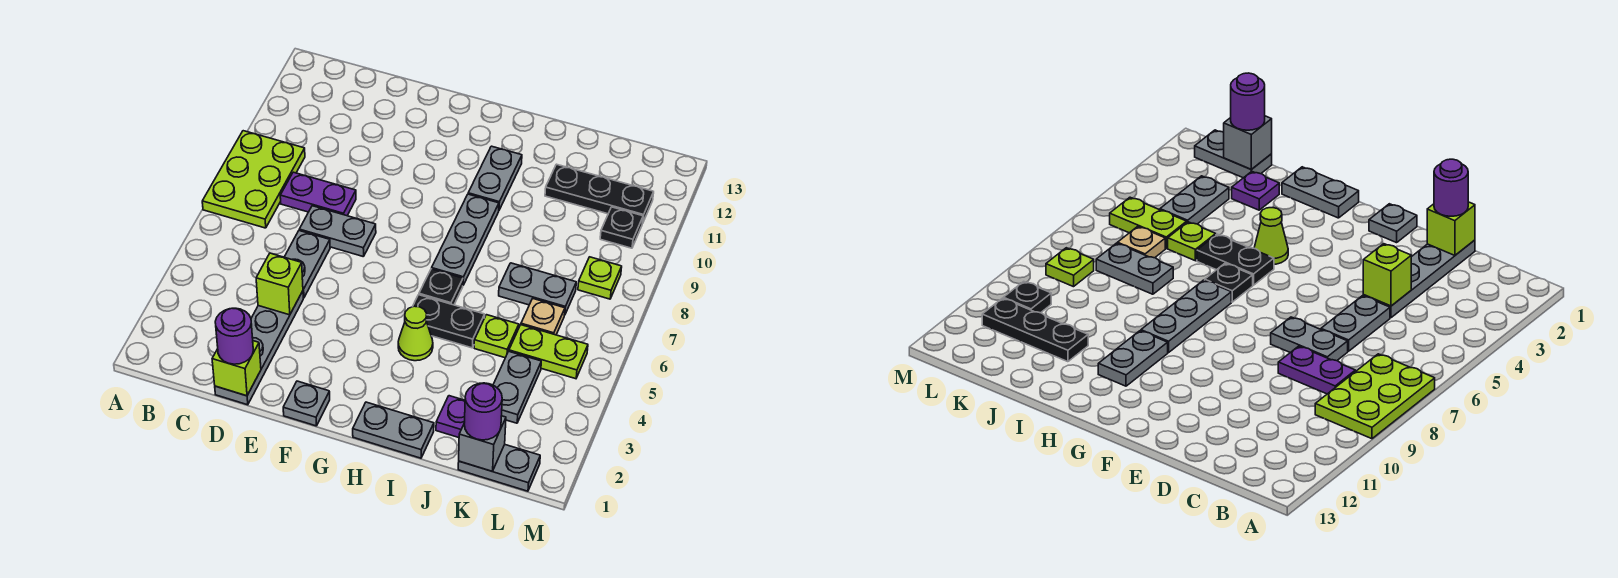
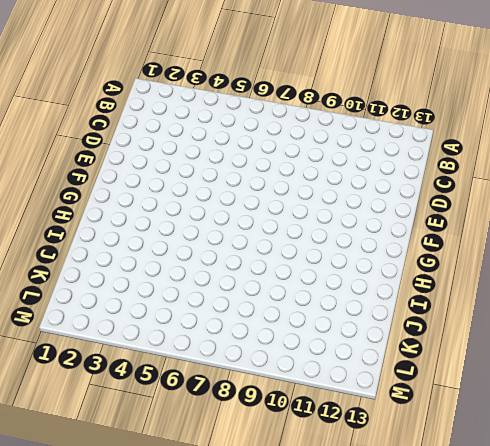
none -> lime 2x3 plate [202,131,305,228]
none -> purple 1x2 plate [280,172,356,216]
none -> grey 1x4 plate [215,291,303,405]

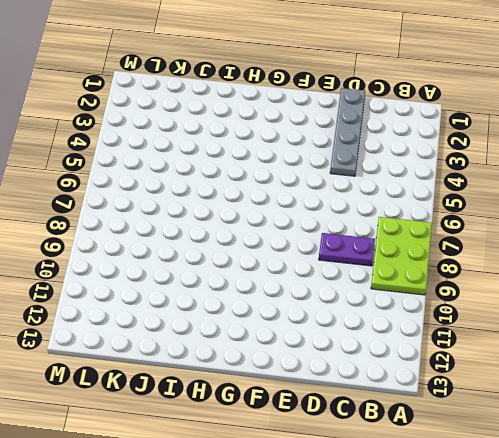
none -> grey 1x2 plate [285,231,330,298]
none -> grey 1x2 plate [299,206,376,257]
none -> grey 1x1 plate [283,381,330,426]

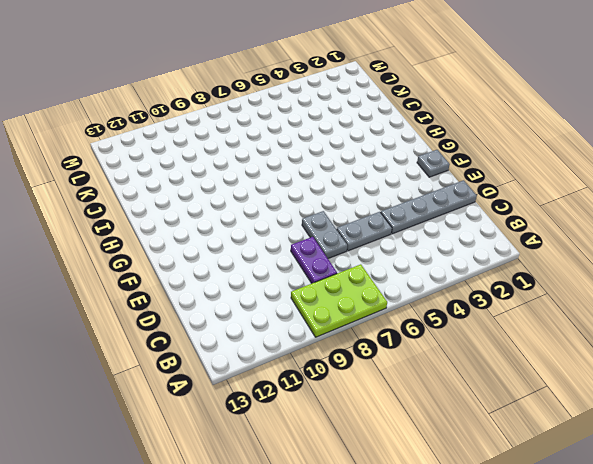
none -> grey 1x2 plate [353,402,434,458]
none -> lime 1x1 cone [398,306,433,361]
none -> black 1x2 plate [413,295,485,348]

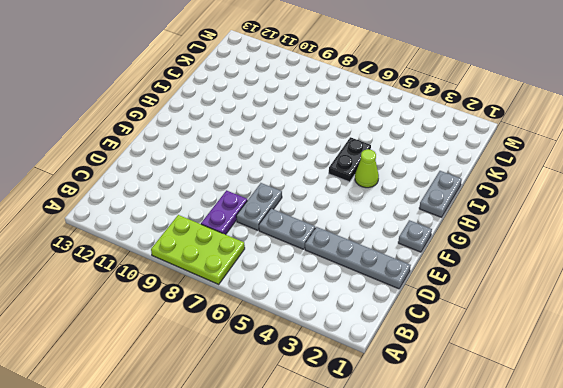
none -> black 1x1 plate [419,269,463,305]
none -> grey 1x3 plate [432,194,499,285]
none -> grey 1x2 plate [468,146,522,210]

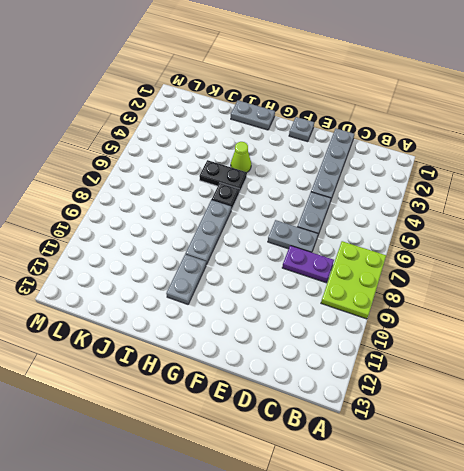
none -> purple 1x1 plate [436,396,465,438]
none -> lime 1x1 plate [474,315,519,358]
none -> grey 1x2 plate [499,263,576,315]

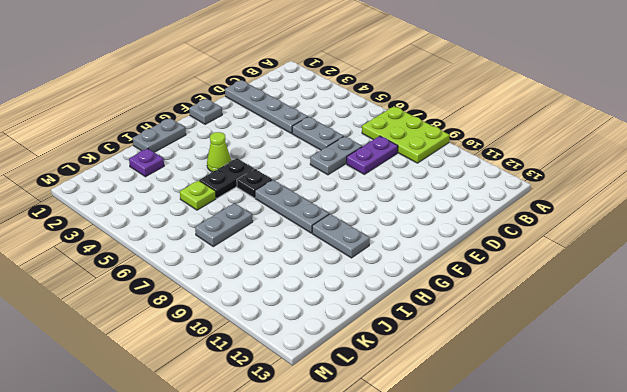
none -> black 1x3 plate [545,164,654,224]
none -> grey 1x2 plate [458,445,540,491]
none -> grey 1x2 plate [493,351,541,423]

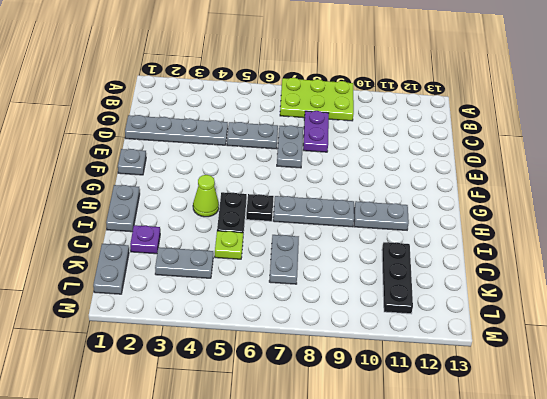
none -> lime 1x2 plate [509,325,588,379]
none -> tan 1x1 plate [521,299,565,335]
none -> lime 1x1 plate [578,257,622,299]

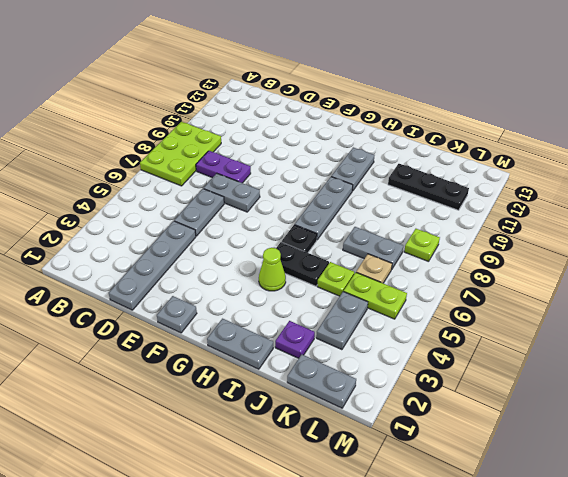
none -> black 1x1 plate [600,207,643,248]
none -> lime 1x1 brick [212,341,261,396]
none -> lime 1x1 brick [256,253,303,315]

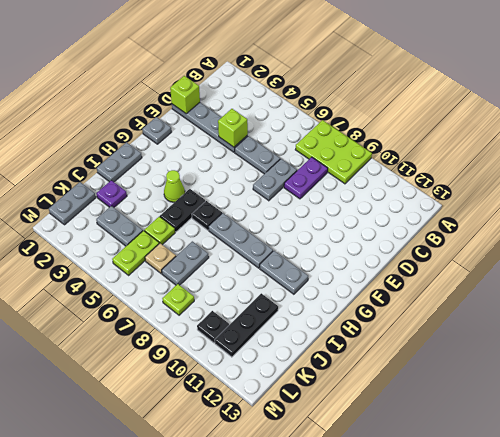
none -> grey 1x1 brick [459,416,506,471]
none -> purple 1x1 round brick [215,308,253,364]
none -> purple 1x1 round brick [464,383,502,440]

